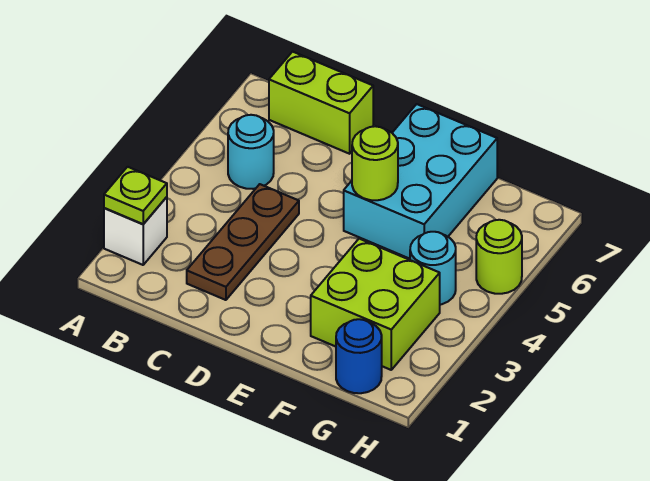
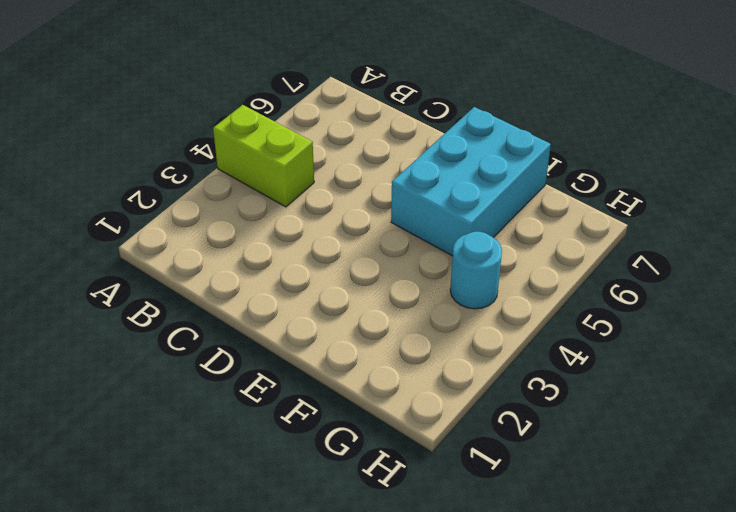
lime 1x2 brick [213,105,314,207] -> lime 1x2 brick moved to [269,52,373,154]
none -> white 1x1 brick [104,197,167,265]
none -> cyan 1x1 round brick [228,115,274,189]

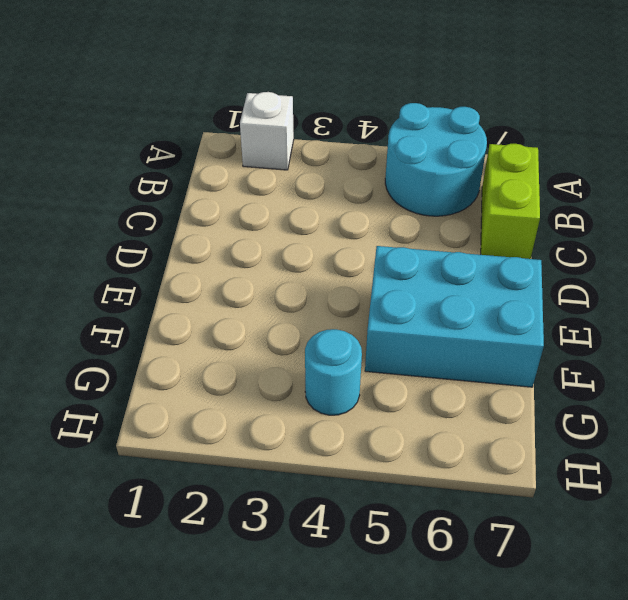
cyan 2x2 round brick [385,103,487,216] -> cyan 1x1 round brick [228,115,274,189]
none -> brown 1x3 plate [187,184,299,300]
none -> lime 2x2 brick [311,239,440,370]

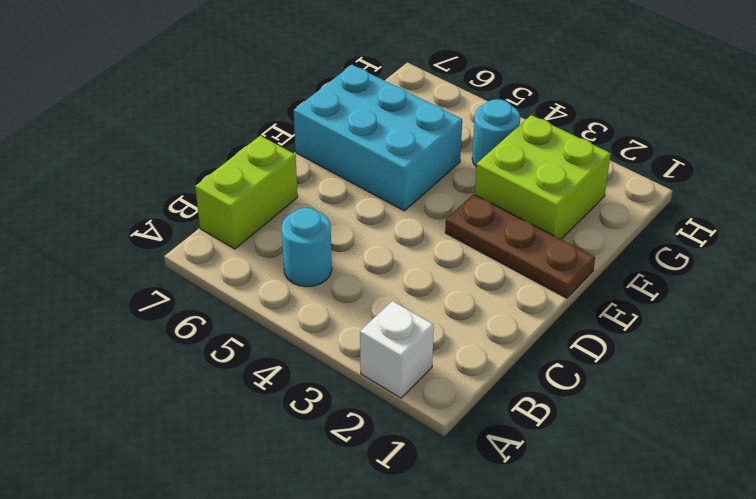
brown 1x3 plate [445,194,595,298] -> brown 1x3 plate moved to [187,184,299,300]
none -> blue 1x1 round brick [336,319,382,393]
none -> lime 1x1 round brick [476,220,522,294]

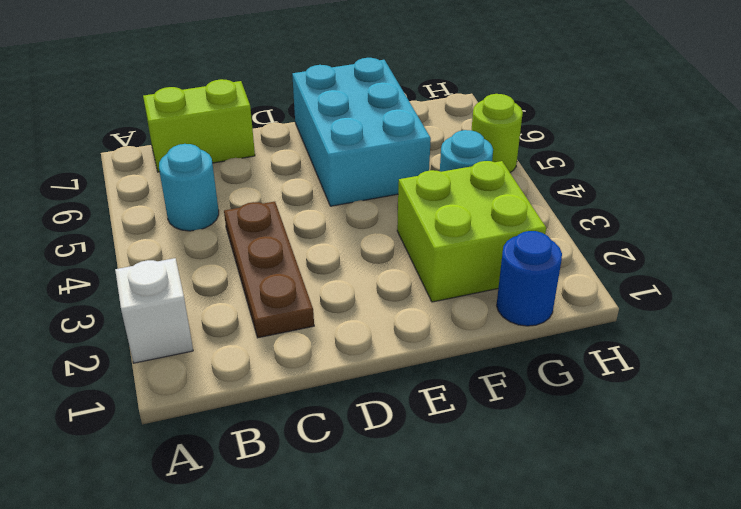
none -> lime 1x1 plate [104,167,167,224]
none -> lime 1x1 round brick [352,126,398,200]

